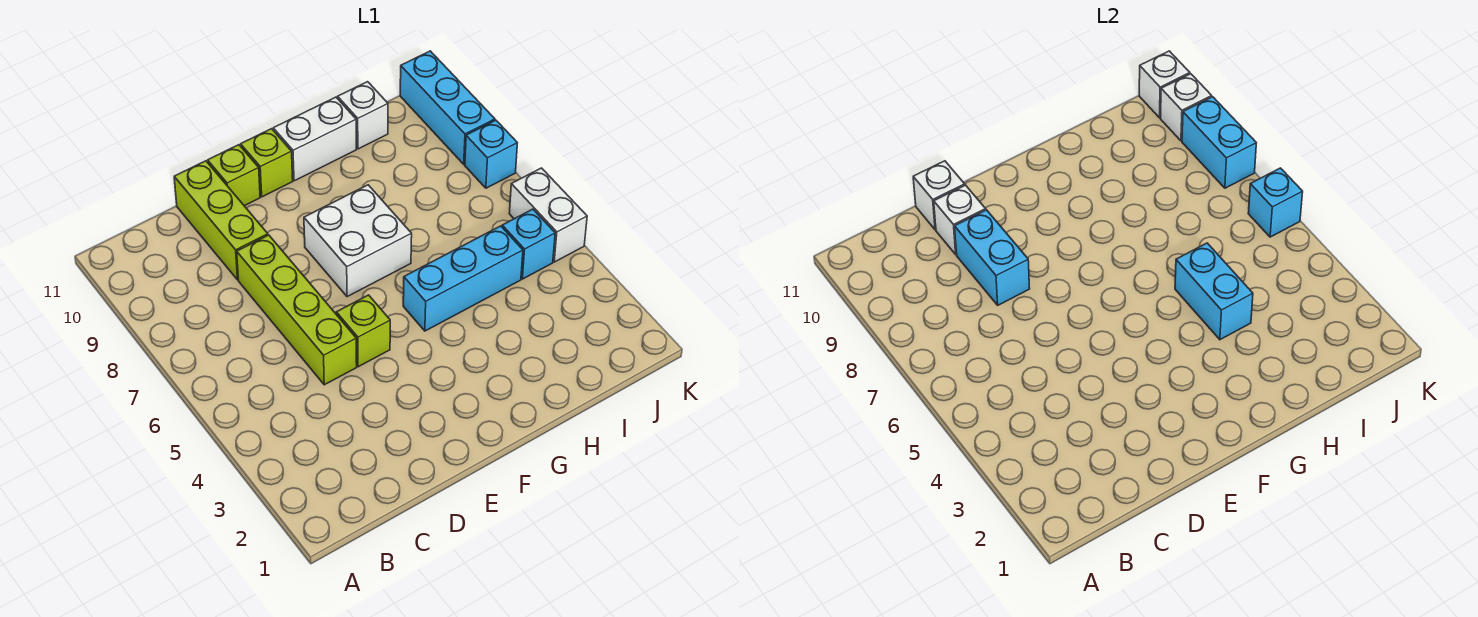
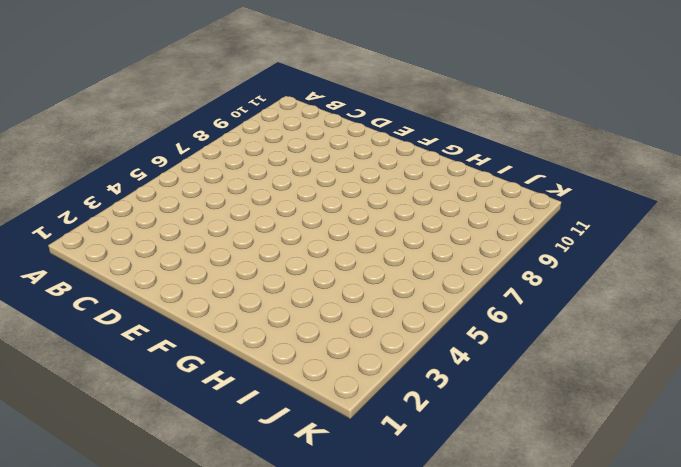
none -> lime 1x4 brick [237,235,357,385]
none -> lime 1x3 brick [174,161,268,280]
none -> lime 1x1 brick [336,295,390,367]

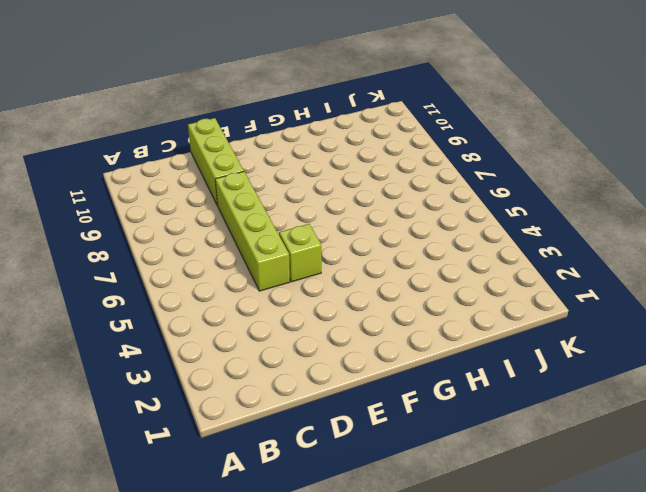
none -> lime 1x1 brick [208,145,260,206]
none -> white 2x2 brick [304,185,412,297]
none -> lime 1x1 brick [241,129,293,197]

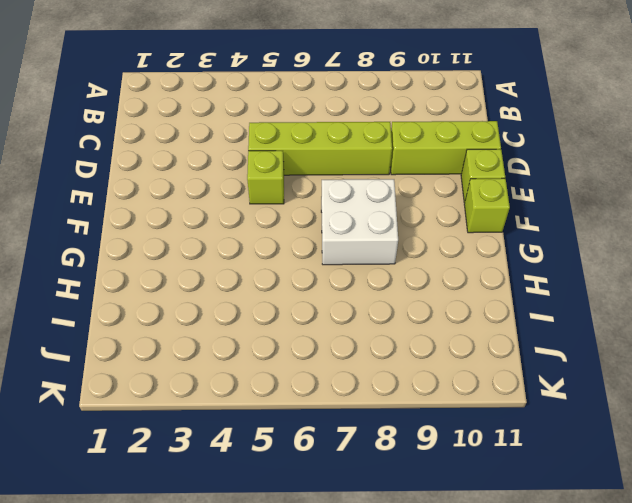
none -> cyan 1x3 brick [403,226,523,331]
none -> white 1x2 brick [273,97,356,181]
none -> white 1x1 brick [338,82,388,149]

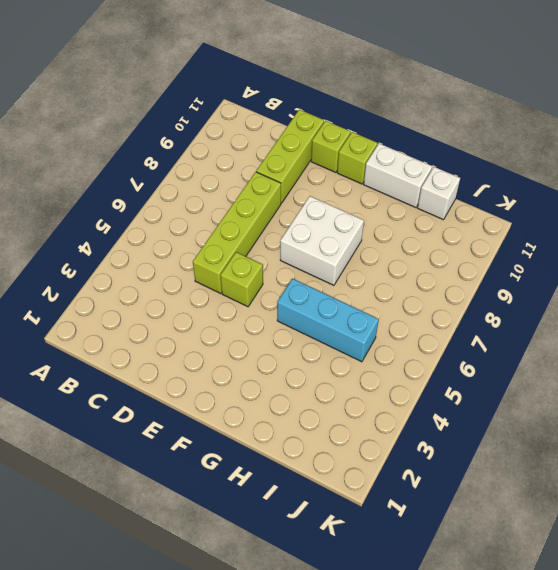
none -> cyan 1x1 brick [502,209,555,279]
none -> white 1x2 brick [509,168,587,262]
none -> cyan 1x1 brick [465,120,517,188]

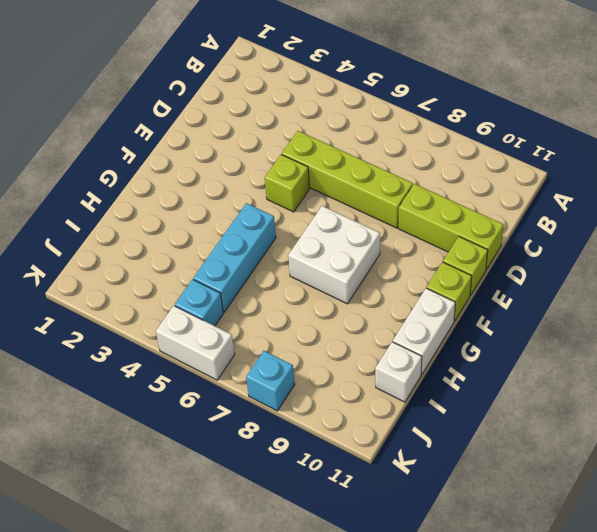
none -> cyan 1x3 brick [400,51,495,164]
none -> cyan 1x2 brick [955,210,1030,305]
none -> white 1x1 brick [934,185,986,254]

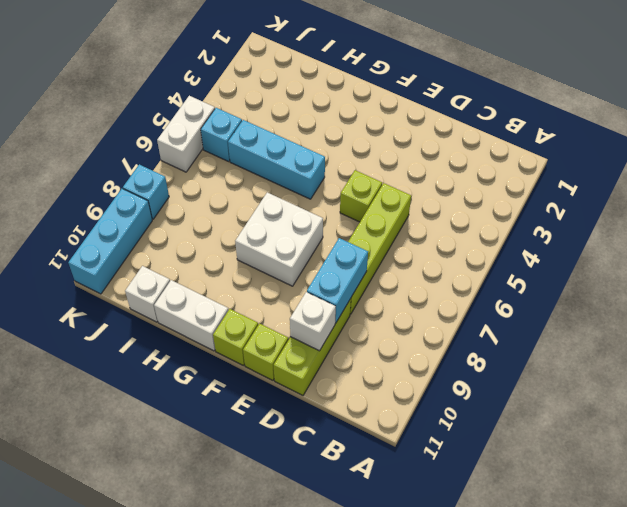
none -> white 1x1 brick [913,161,965,230]
none -> cyan 1x2 brick [1175,243,1253,340]
none -> cyan 1x1 brick [1248,168,1303,237]

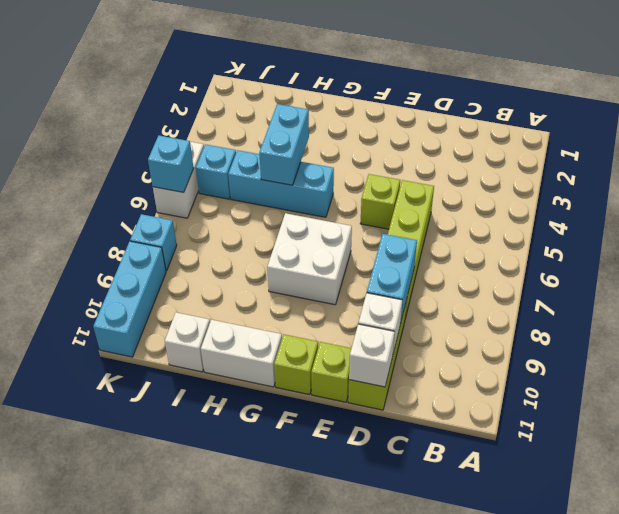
none -> cyan 1x2 brick [1182,97,1256,188]
none -> white 1x1 brick [1160,74,1212,141]
none -> white 1x1 brick [1139,51,1190,118]

